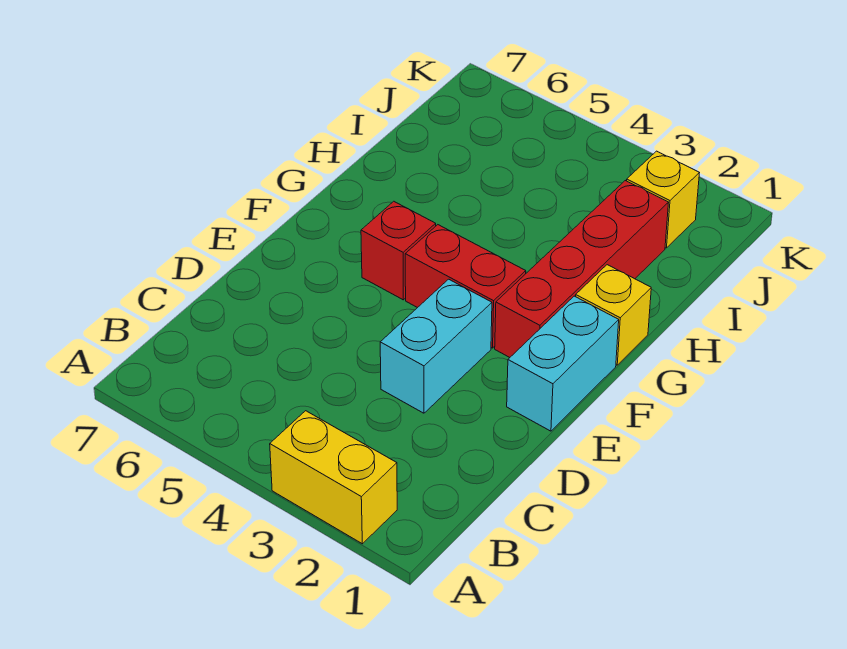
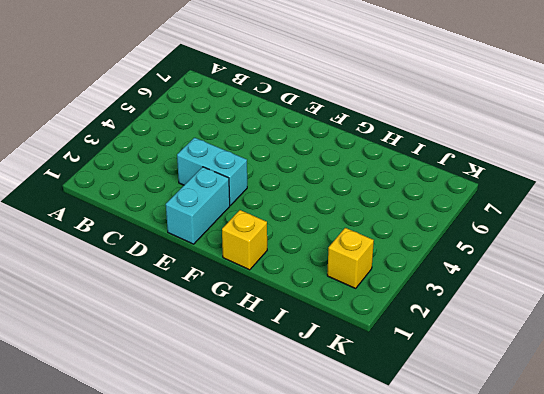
cyan 1x2 brick [166,167,230,244] -> cyan 1x2 brick turned to [507,296,619,431]
none -> yellow 1x2 brick [270,411,397,544]
none -> red 1x4 brick [495,181,669,357]

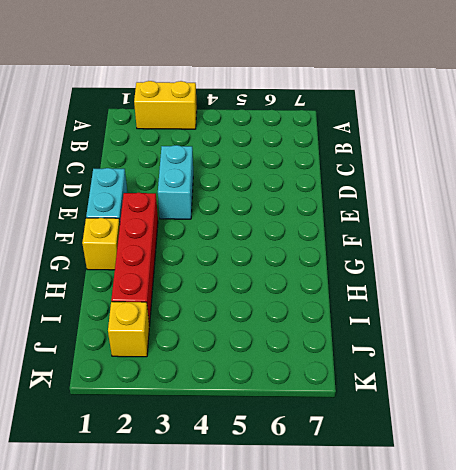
none -> red 1x2 brick [405,225,526,348]
none -> red 1x1 brick [361,201,436,300]

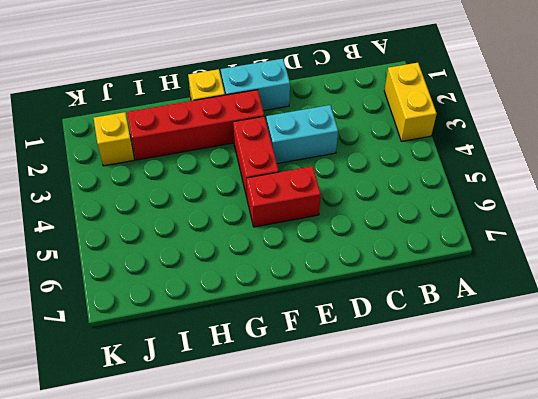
red 1x2 brick [246,166,321,227] -> red 1x1 brick [361,201,436,300]

